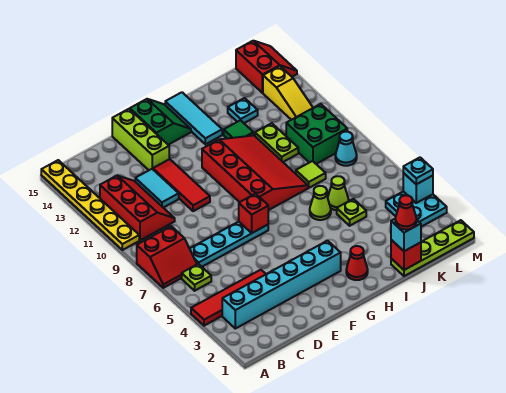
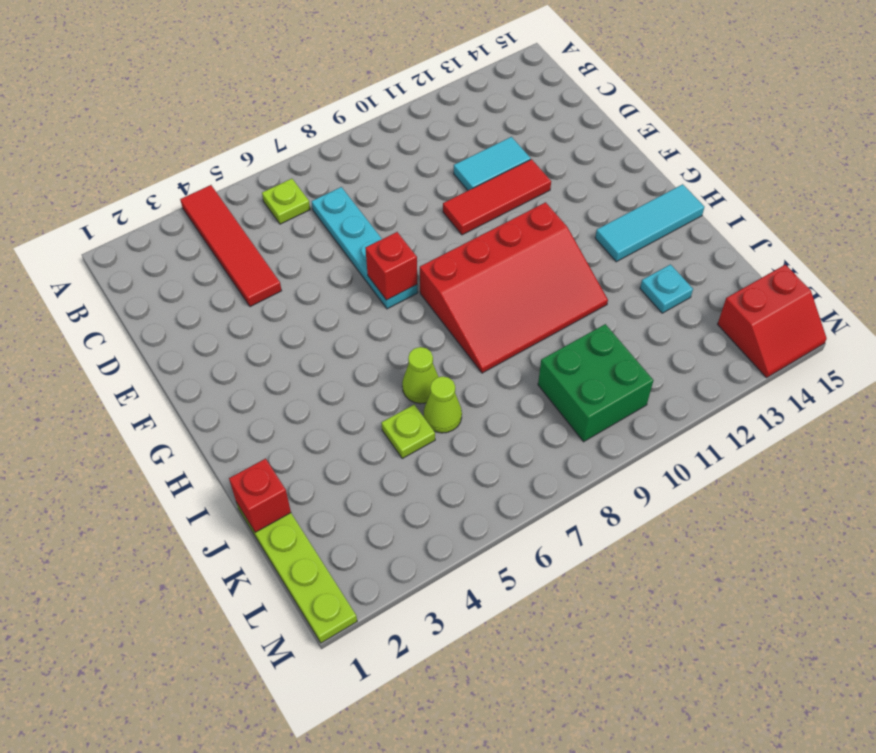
none -> red 2x2 slope [137,226,197,288]
none -> yellow 1x6 plate [41,160,139,250]
none -> cyan 1x6 brick [222,241,341,329]
none -> red 2x3 slope [100,176,175,240]

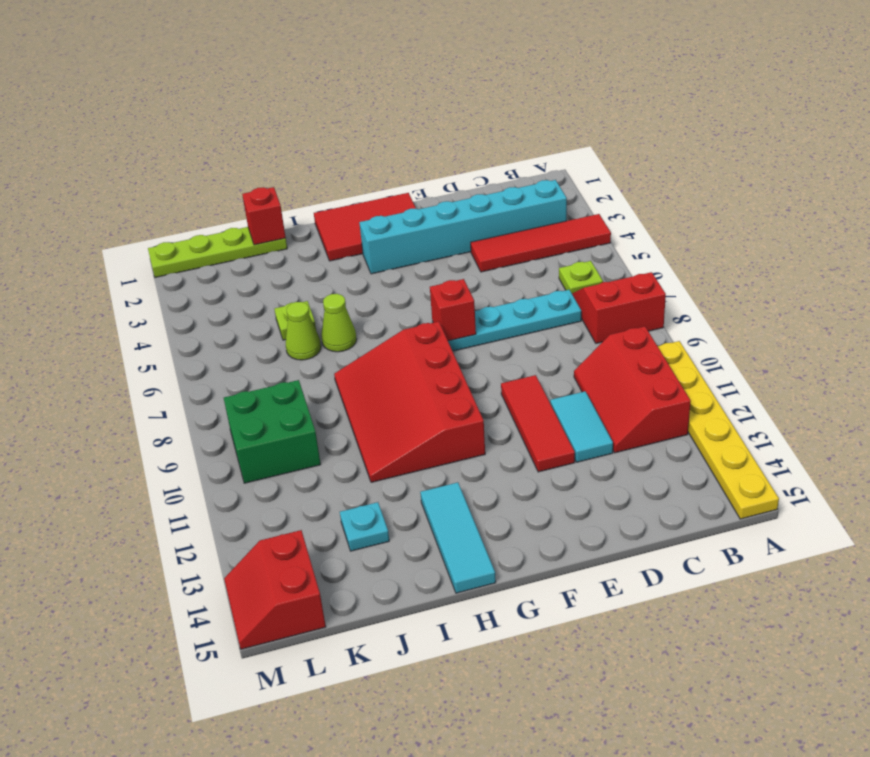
red 2x3 tile [314,193,416,261] -> red 1x1 cone [346,246,368,280]
none -> lime 1x3 brick [112,109,169,170]
none -> green 2x2 slope [130,99,191,145]
none -> green 1x1 tile [224,120,254,138]
none -> lime 1x1 tile [296,161,326,188]

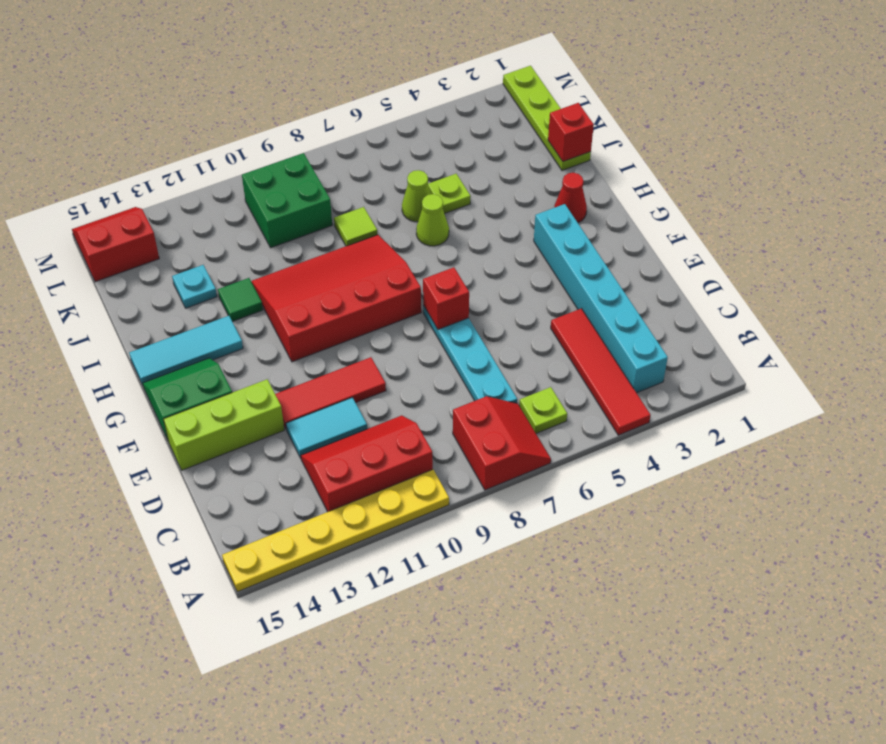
none -> lime 1x2 plate [255,123,298,162]
none -> cyan 2x2 plate [386,191,447,227]
none -> cyan 1x1 cone [335,132,357,166]
none -> yellow 1x3 slope [263,66,313,120]

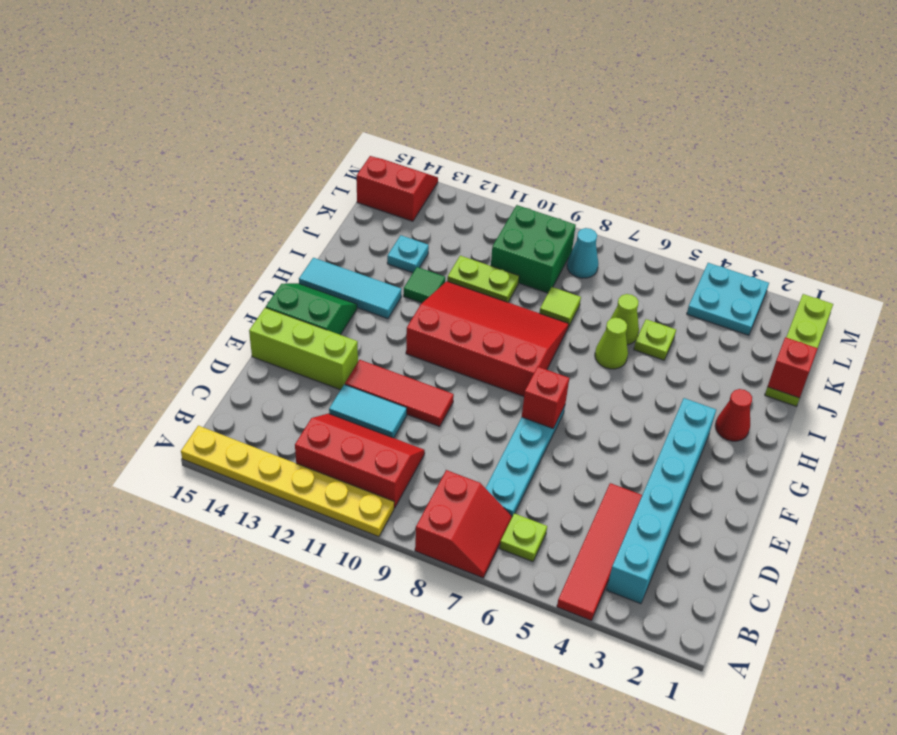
none -> yellow 1x3 slope [263,66,313,120]
none -> cyan 1x1 brick [403,173,433,203]
none -> cyan 1x1 brick [391,219,421,251]
none -> cyan 1x1 plate [403,158,433,184]

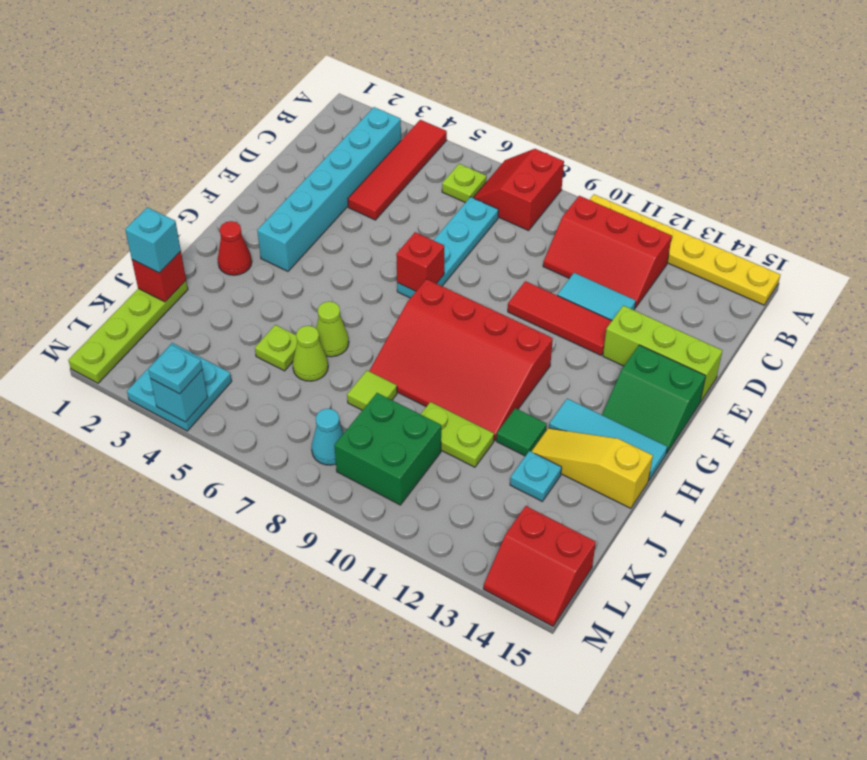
yellow 1x3 slope [531,428,653,508] -> yellow 1x3 slope moved to [263,66,313,120]
none -> red 1x1 cone [395,195,417,230]

